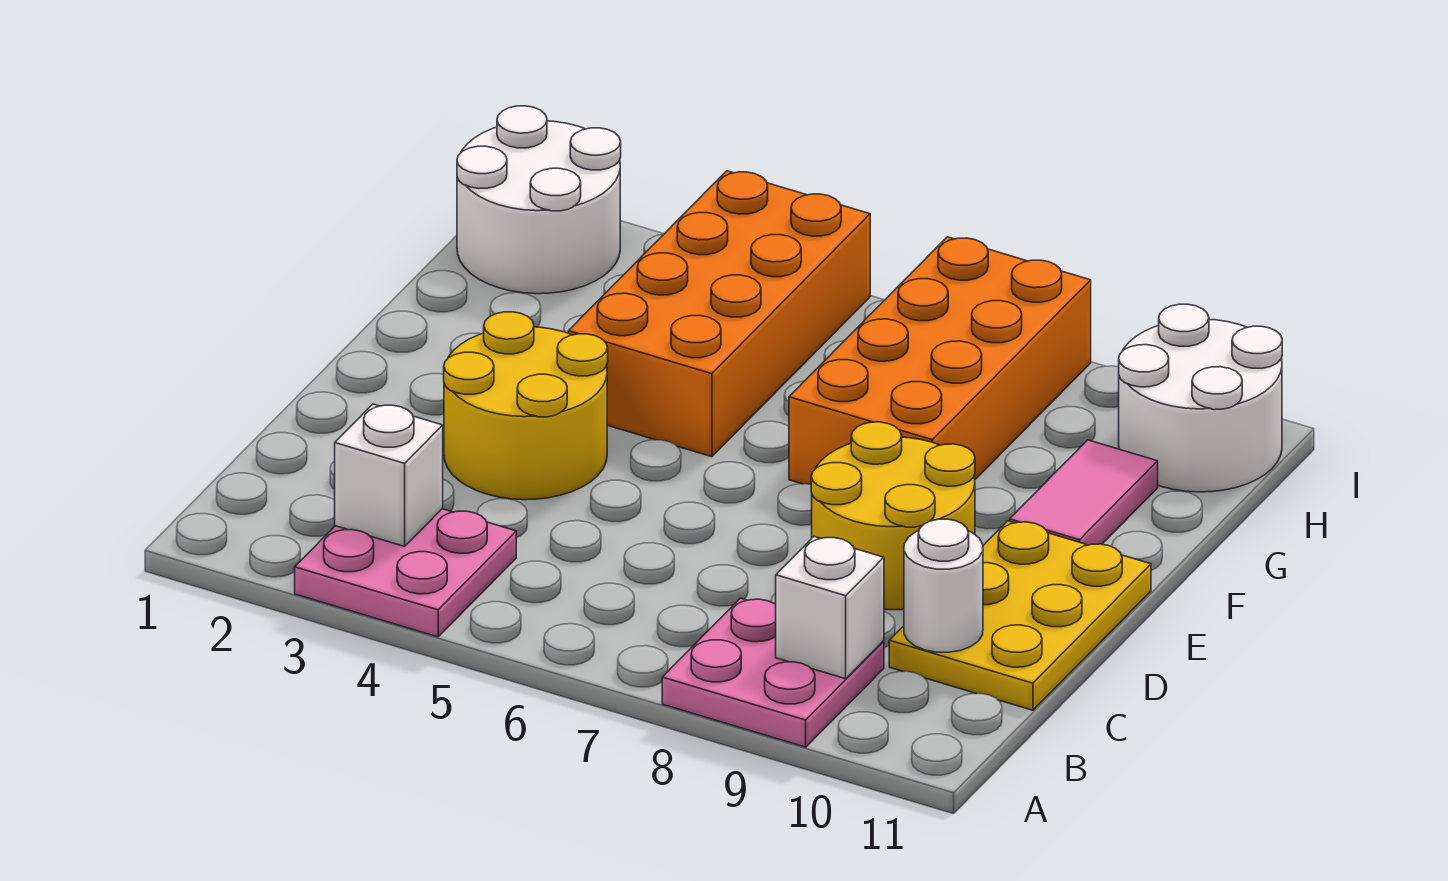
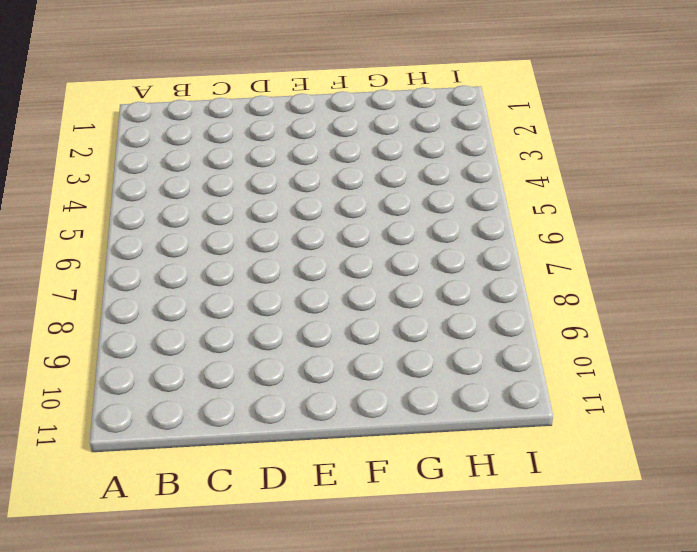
none -> pink 2x2 plate [295,509,516,637]
none -> pink 2x2 plate [662,598,884,747]
none -> yellow 2x3 plate [889,521,1151,710]

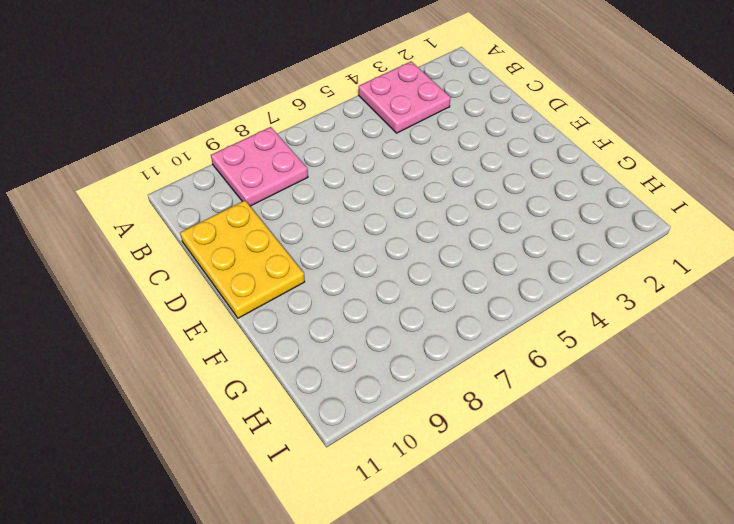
none -> yellow 2x2 round brick [444,312,608,500]
none -> yellow 2x2 round brick [811,422,975,610]
none -> orange 2x4 brick [568,171,870,457]

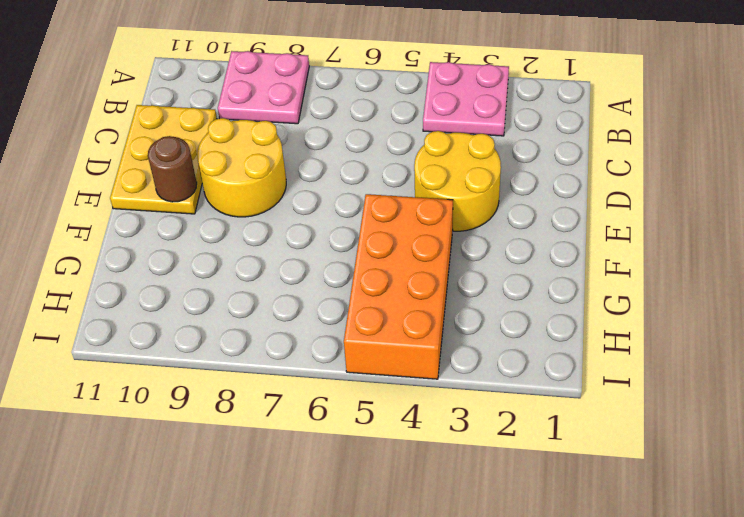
brown 1x1 round brick [148,136,197,202] -> none
none -> orange 2x4 brick [789,237,1091,485]
none -> pink 1x2 tile [1010,440,1158,545]
none -> white 2x2 round brick [457,106,621,294]

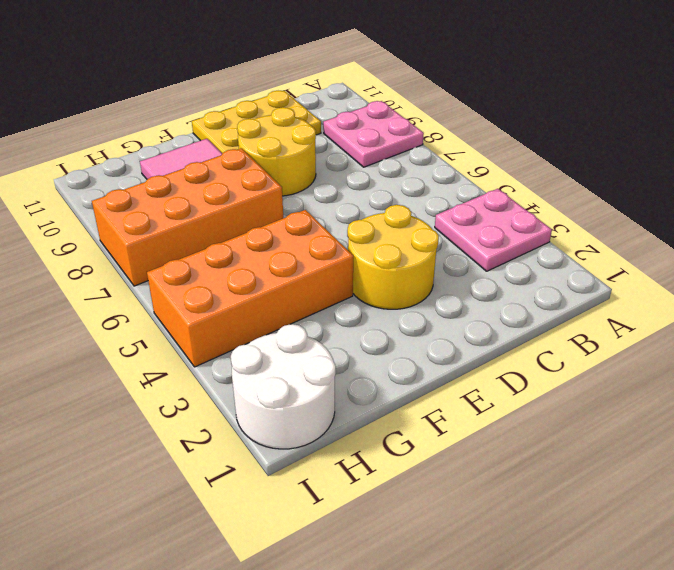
none -> white 2x2 round brick [1119,304,1282,492]
none -> white 1x1 brick [335,404,443,546]
none -> white 1x1 brick [776,536,884,679]

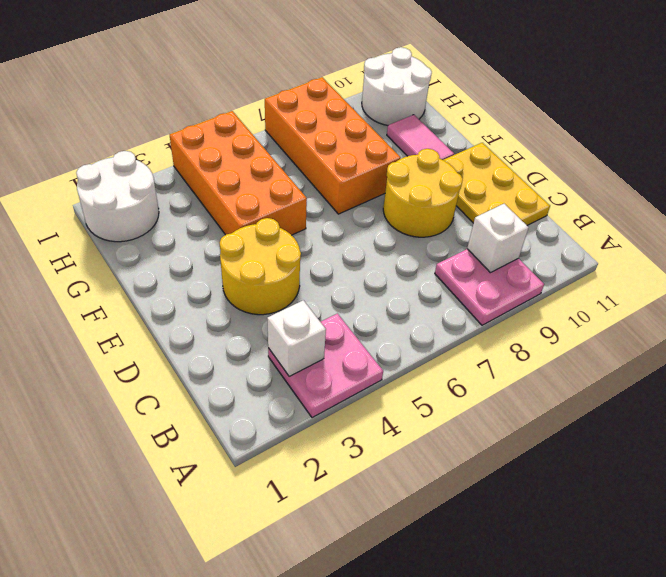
none -> white 1x1 round brick [904,519,983,652]

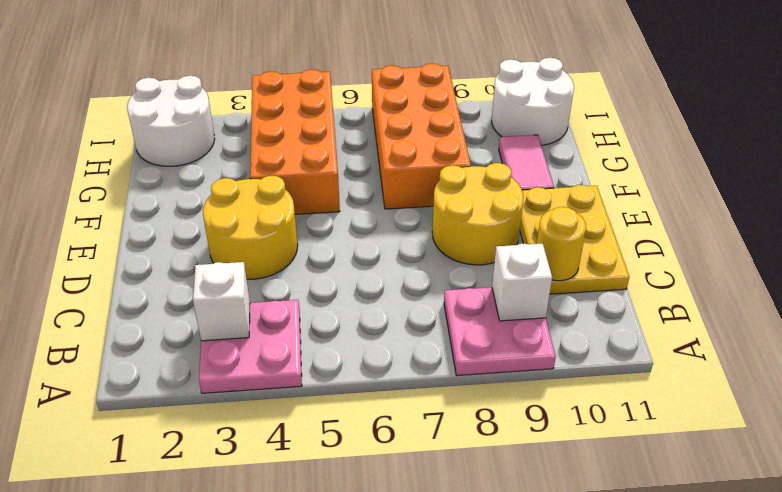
yellow 1x1 round brick [537,207,586,281] -> white 1x1 round brick [904,519,983,652]

